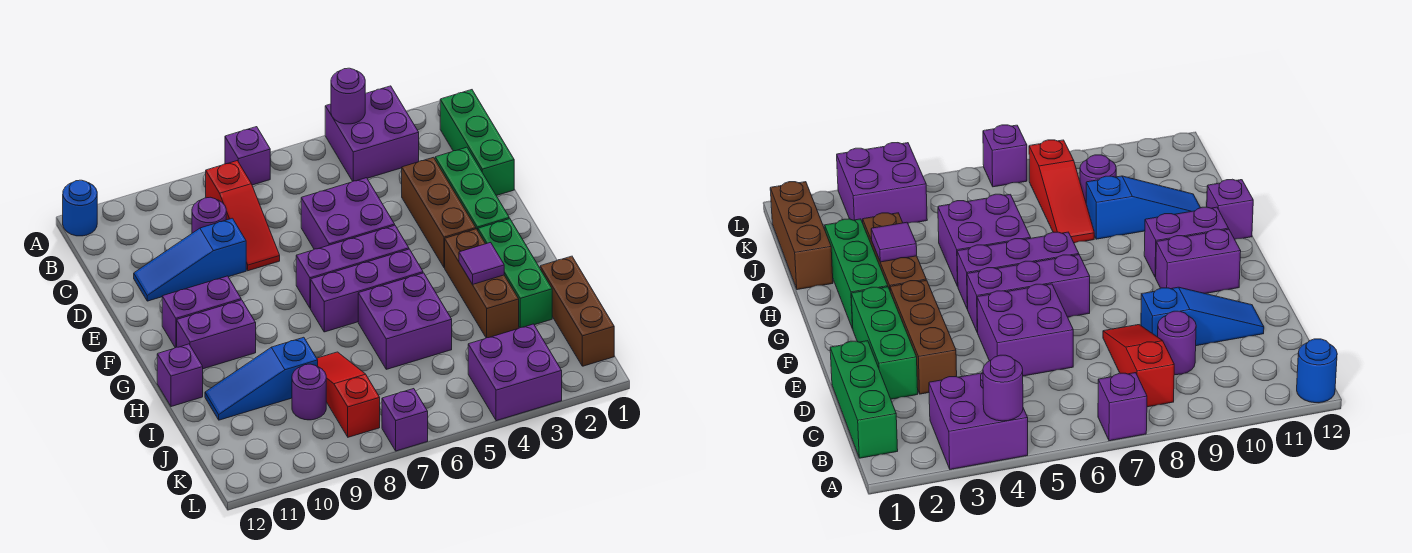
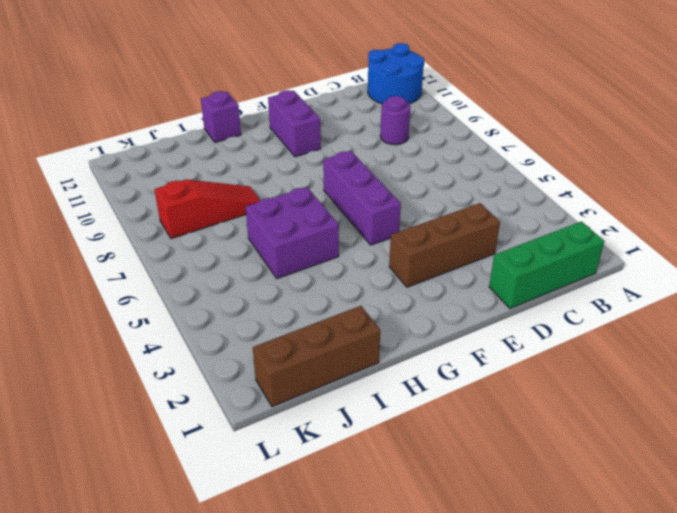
blue 2x2 round brick [368,43,424,104] -> blue 1x1 round brick [63,180,97,236]
none -> purple 2x2 brick [325,86,419,181]
none -> purple 1x1 brick [225,127,270,185]
none -> red 1x3 slope [206,161,280,271]

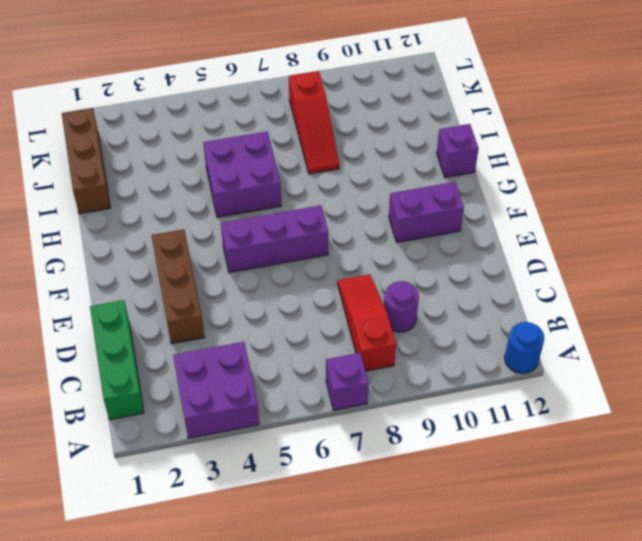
none -> green 1x3 brick [435,147,509,230]
none -> purple 2x2 brick [301,178,395,249]
none -> blue 1x3 slope [134,218,246,301]

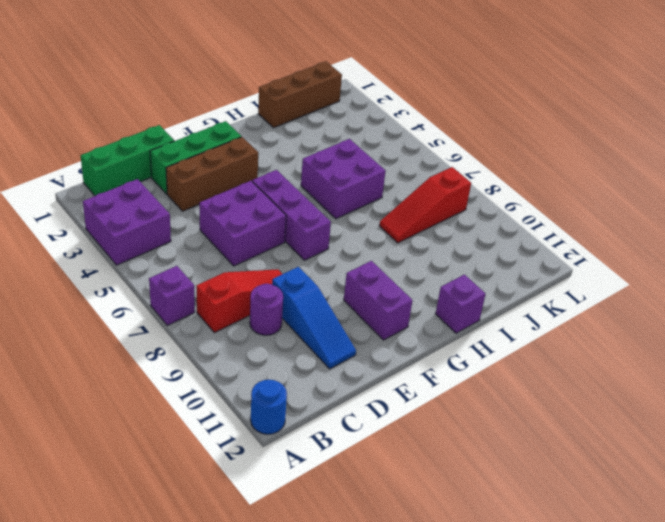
none -> green 1x3 brick [478,219,552,328]
none -> brown 1x3 brick [445,229,519,338]
none -> purple 1x3 brick [311,249,423,332]

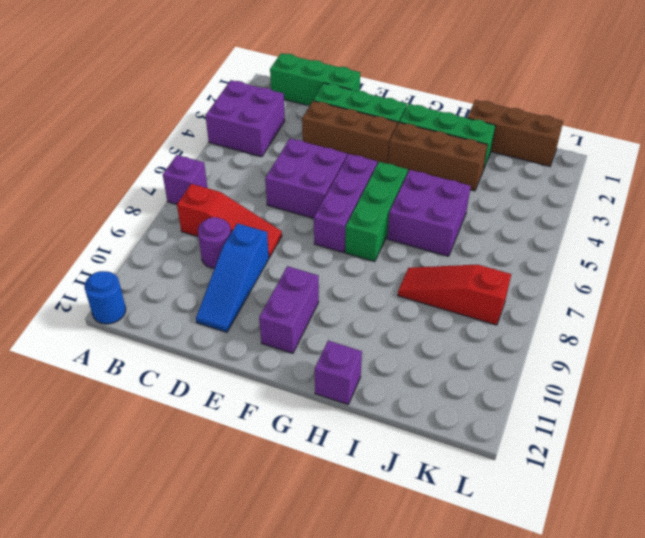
green 1x3 brick [345,162,408,262] -> purple 1x3 brick [311,249,423,332]
none -> purple 1x2 brick [177,300,256,369]
none -> blue 1x3 slope [205,337,318,420]
none -> purple 1x1 round brick [292,364,326,420]

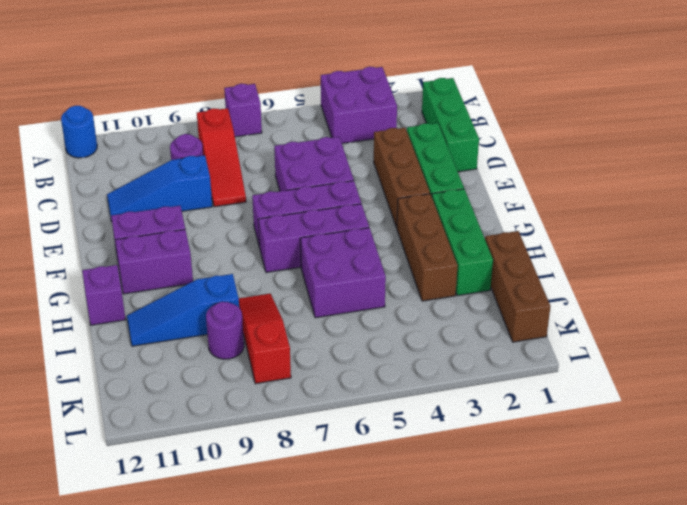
none -> purple 2x2 brick [468,324,562,421]
none -> purple 1x1 brick [382,389,428,451]
none -> purple 1x1 round brick [331,68,365,124]

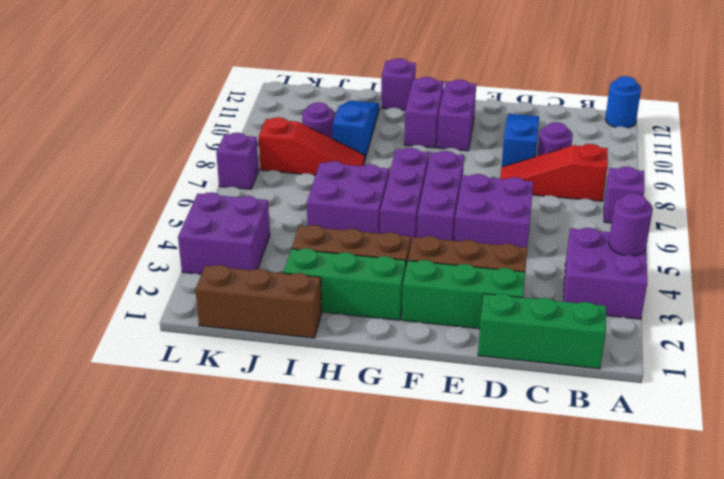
none -> purple 1x1 tile [459,242,504,284]

